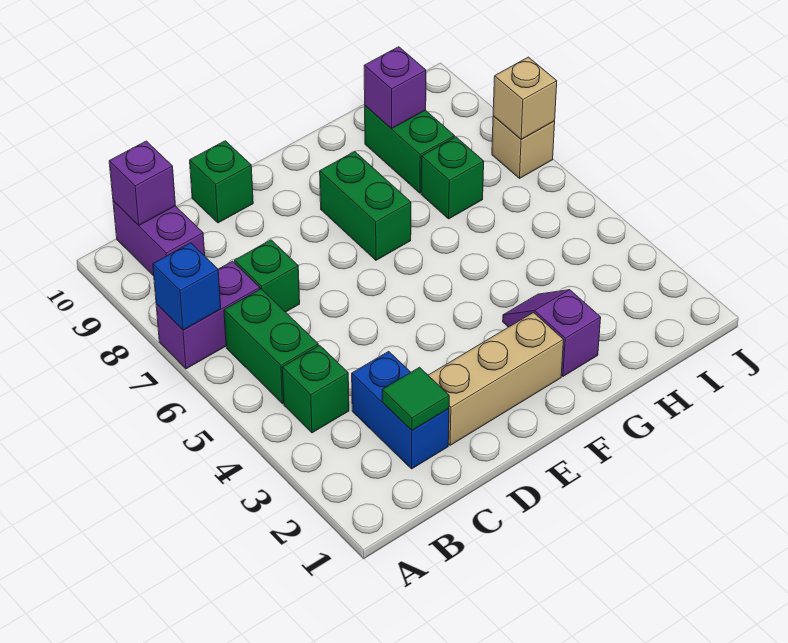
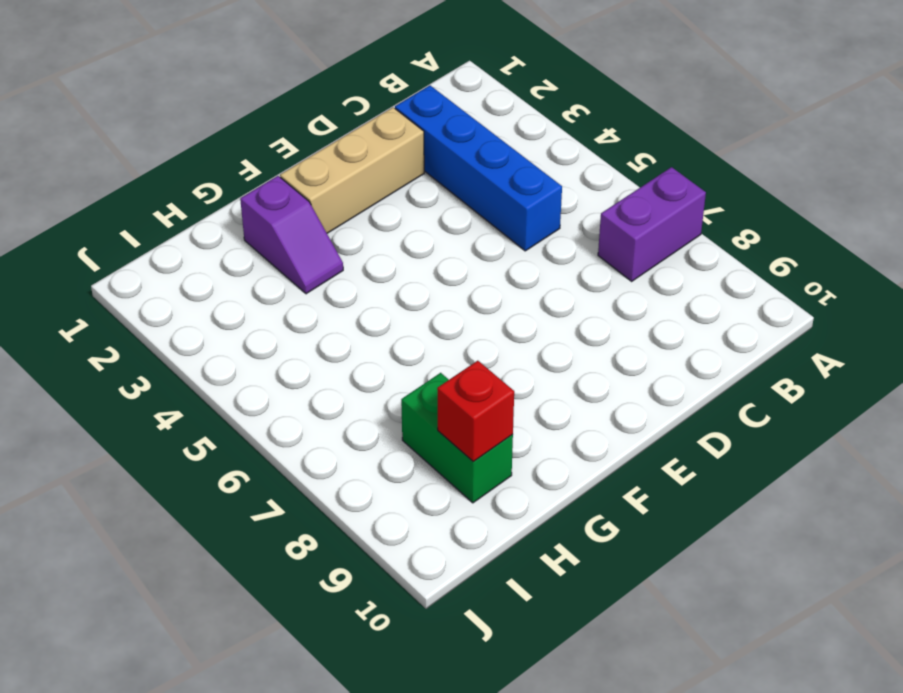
blue 1x4 brick [395,86,562,251] -> blue 1x2 brick [352,351,449,469]
red 1x1 brick [437,361,514,461] -> purple 1x1 brick [364,47,426,129]
none -> green 1x1 brick [282,345,349,433]
none -> green 1x2 brick [224,289,318,404]
none -> purple 1x2 brick [113,201,205,276]

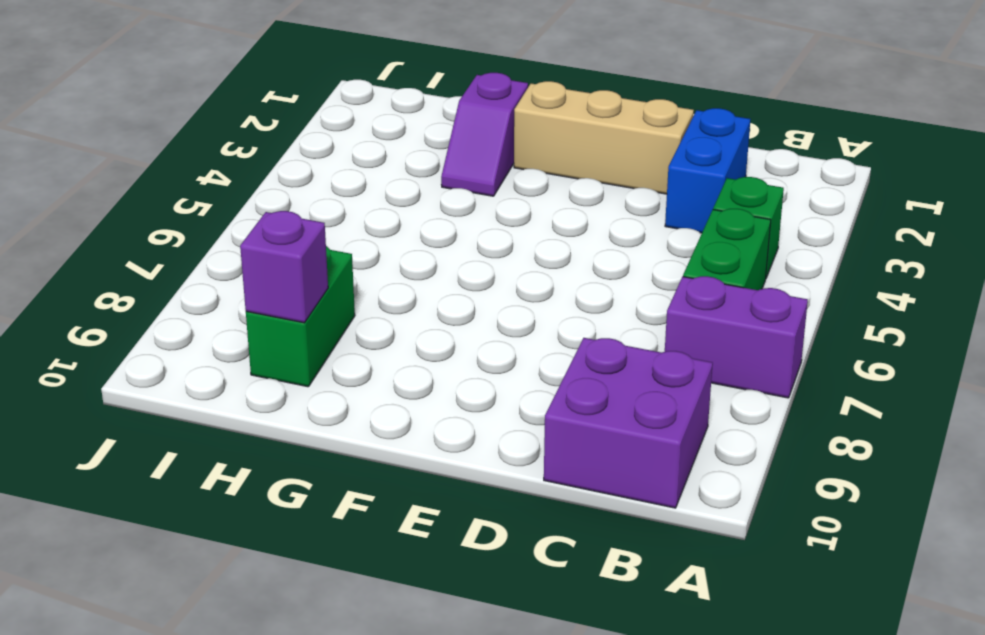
purple 2x2 brick [544,338,713,508] -> purple 1x2 brick [113,201,205,276]
none -> green 1x1 brick [235,240,300,312]
none -> green 1x1 brick [190,141,253,223]
none -> green 1x2 brick [320,151,411,260]

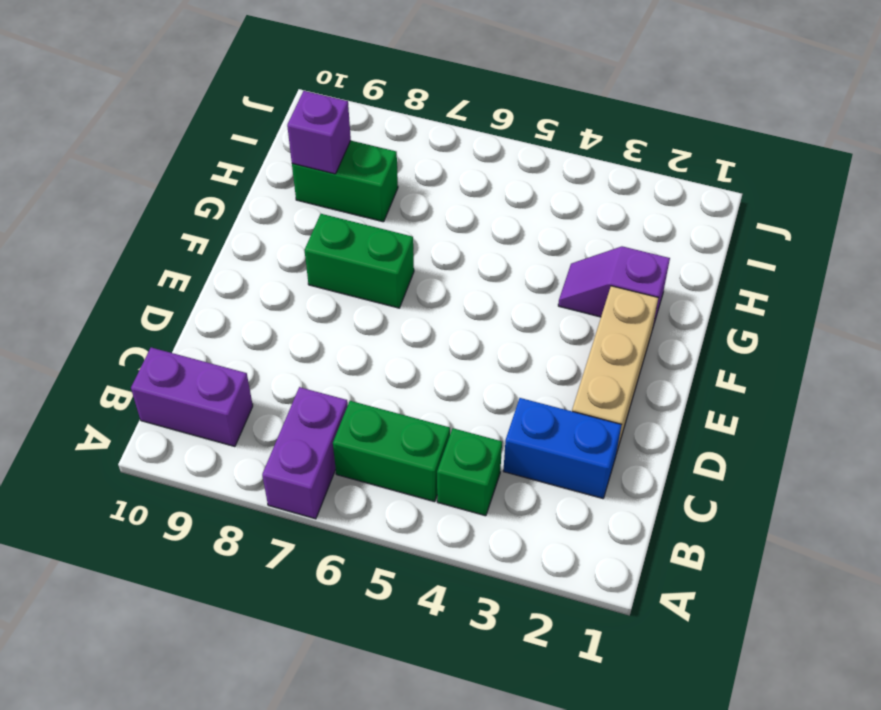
none -> green 1x1 brick [235,240,300,312]
none -> green 1x1 brick [190,141,253,223]
none -> green 1x1 brick [421,137,484,219]

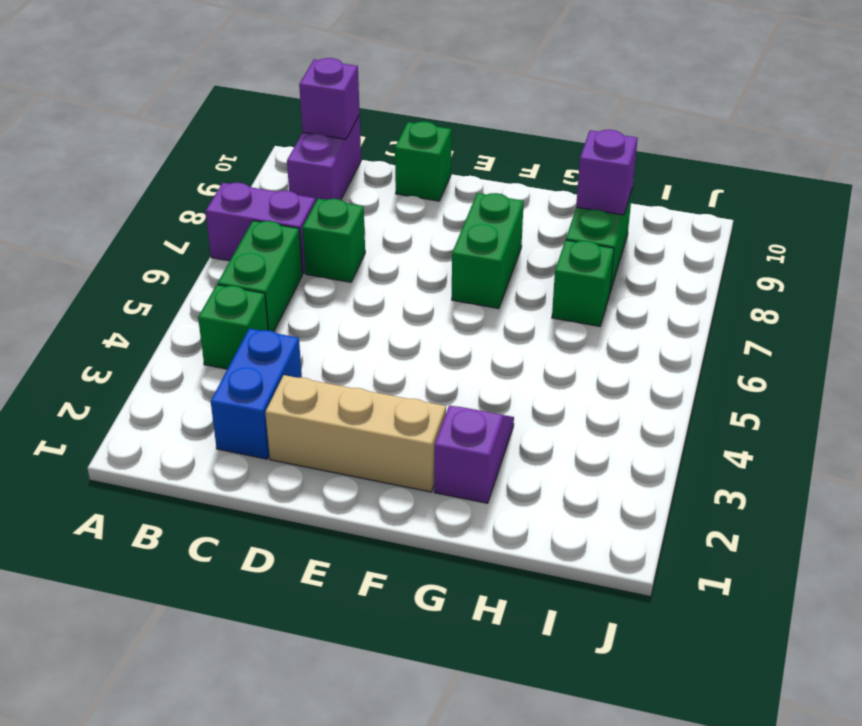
none -> tan 1x1 brick [492,116,555,178]
none -> blue 1x1 brick [153,243,221,330]
none -> green 1x1 tile [382,367,449,430]

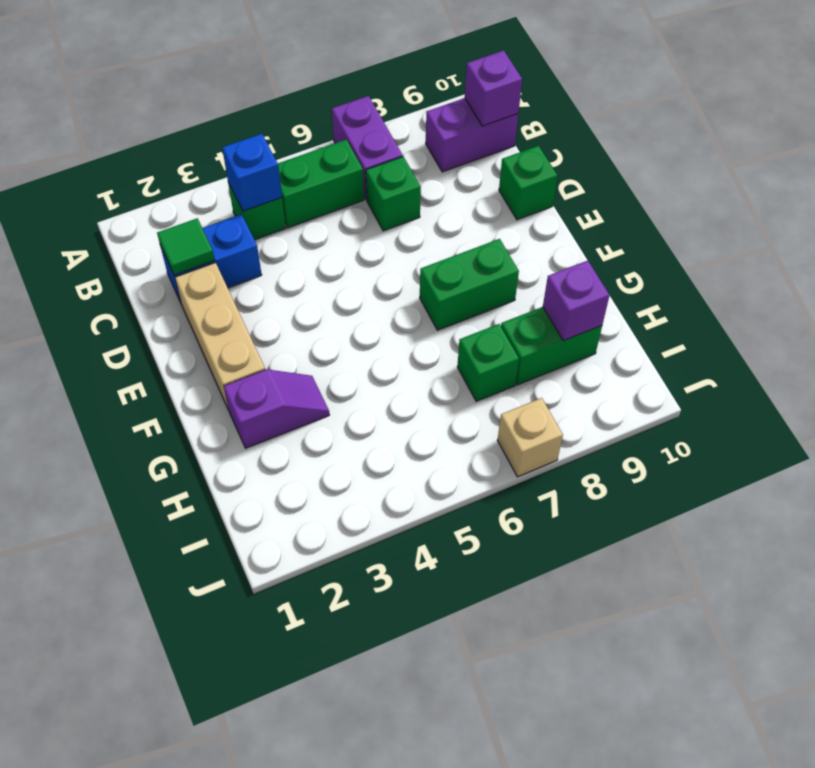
blue 1x1 brick [222,134,282,211] -> blue 1x1 brick moved to [153,243,221,330]
none -> tan 1x1 brick [493,57,557,139]

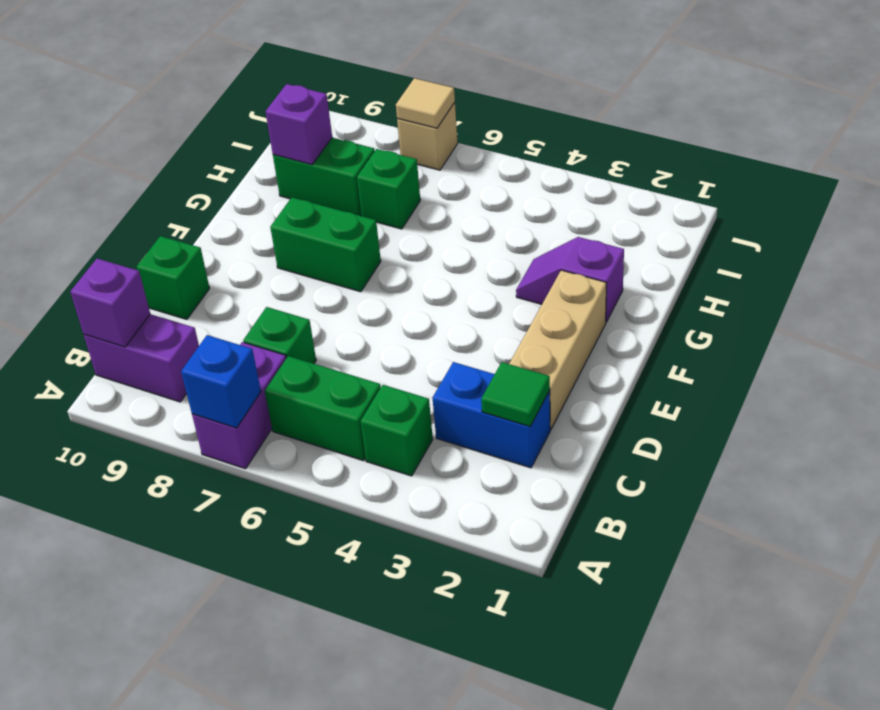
tan 1x1 tile [396,78,455,128] -> tan 1x1 brick [493,57,557,139]

